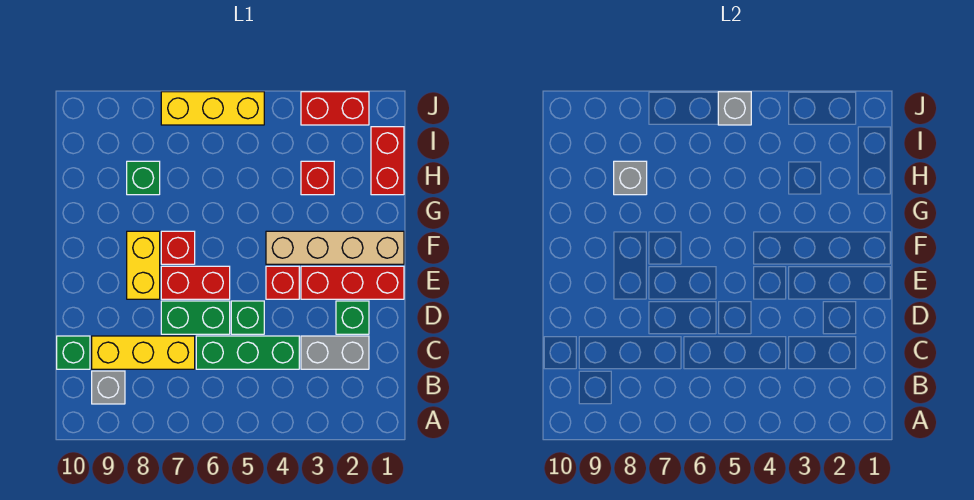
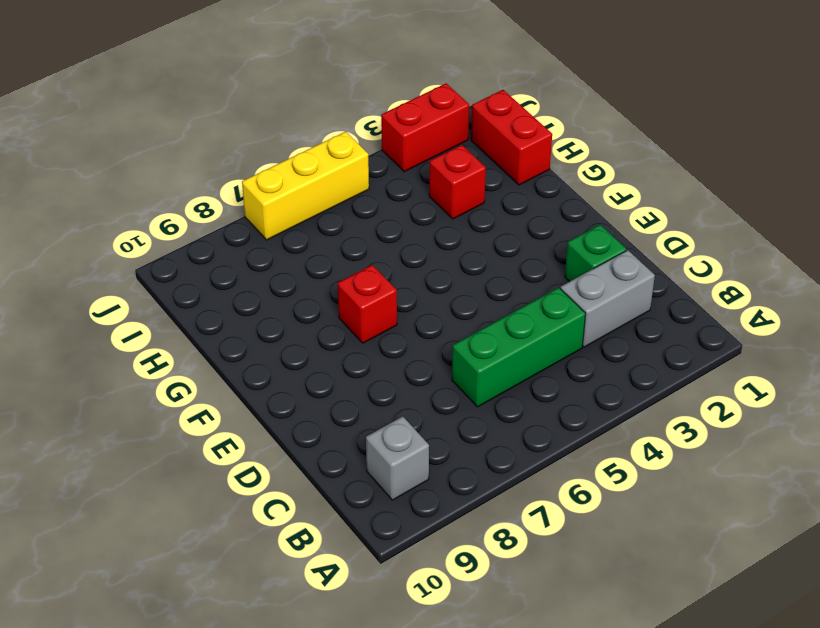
none -> yellow 1x3 brick [92,336,195,369]
none -> green 1x1 brick [57,336,90,369]
none -> green 1x1 brick [231,301,264,334]

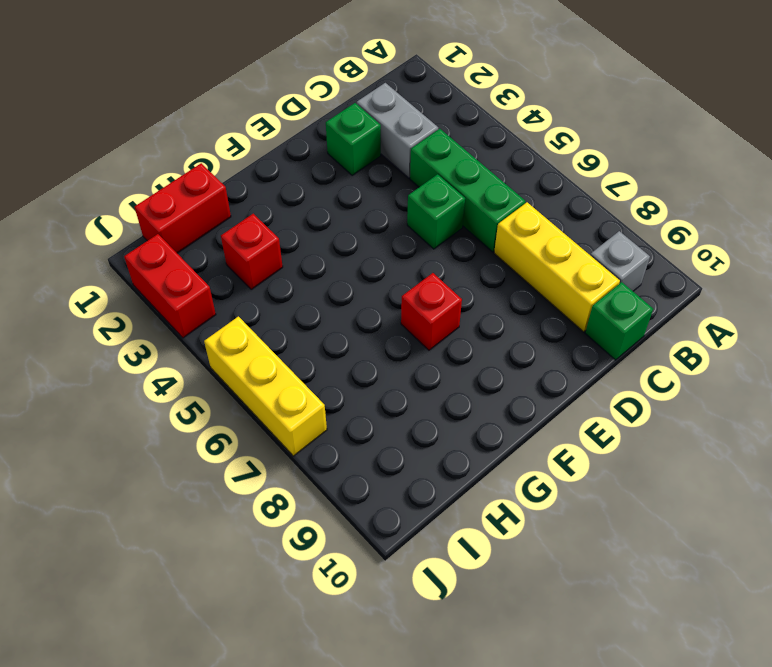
none -> green 1x2 brick [161,301,230,334]
none -> red 1x3 brick [301,266,404,299]
none -> red 1x1 brick [266,266,299,299]

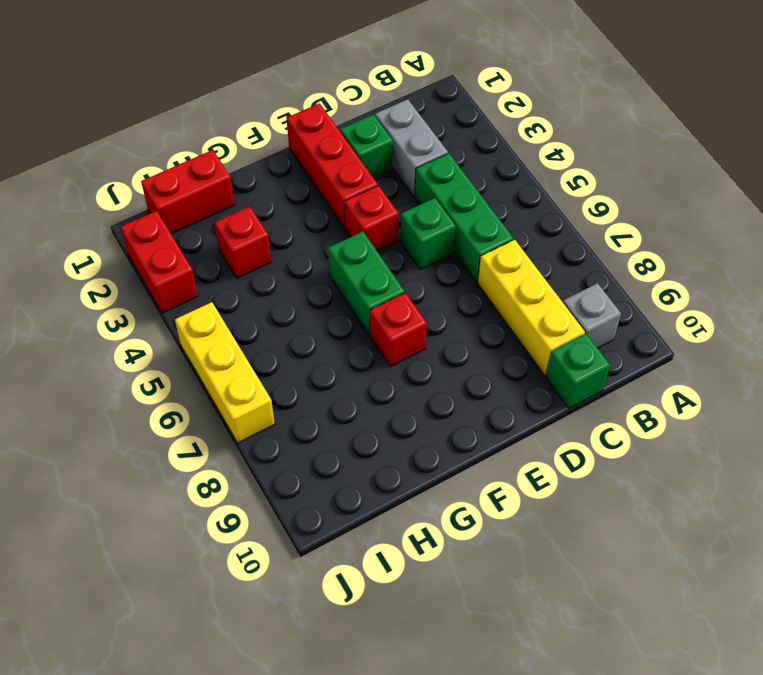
green 1x2 brick [328,232,405,335] -> green 1x2 brick moved to [161,301,230,334]
none -> red 1x2 brick [161,266,230,299]
none -> yellow 1x2 brick [127,231,160,299]
none -> tan 1x4 brick [266,231,404,264]

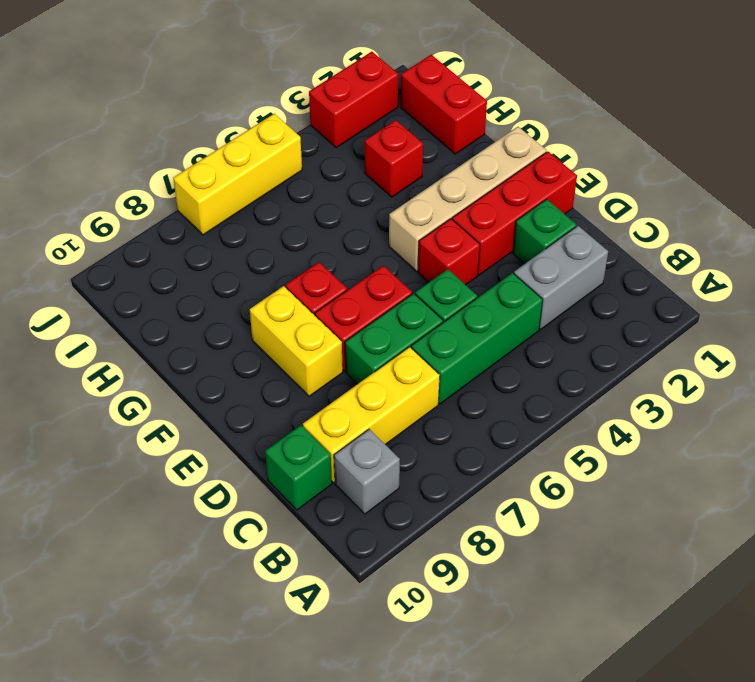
none -> green 1x1 brick [127,161,160,195]
none -> grey 1x1 brick [614,161,647,195]
none -> grey 1x1 brick [718,92,751,125]

